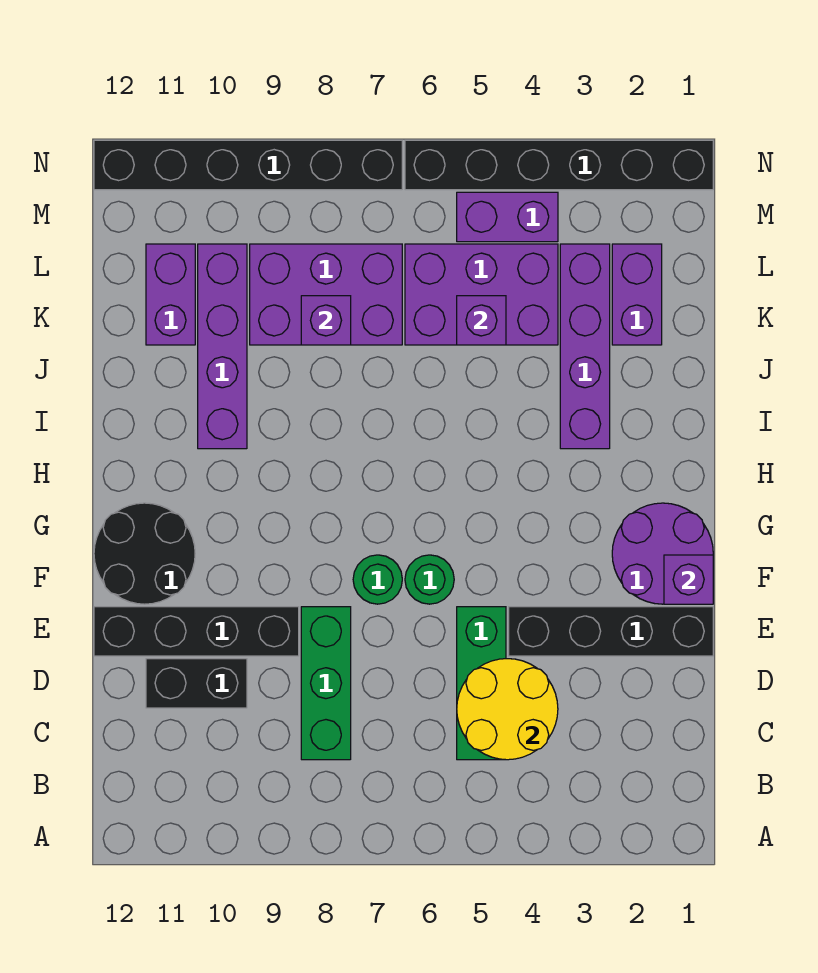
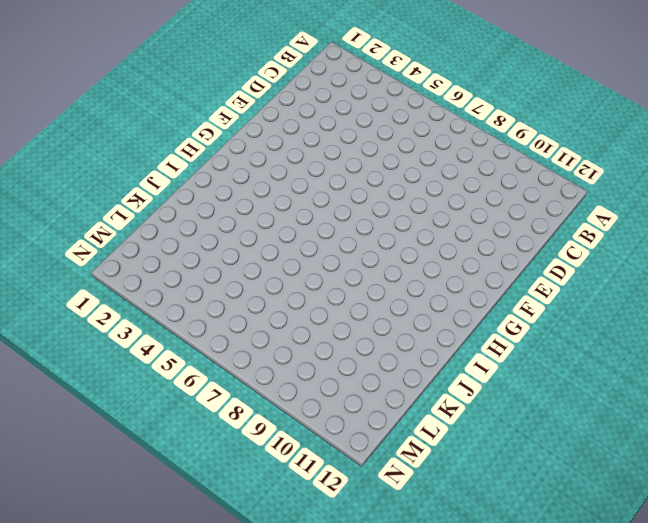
none -> green 1x3 brick [457,607,506,760]
none -> green 1x3 brick [301,607,351,760]
none -> black 1x2 brick [146,659,247,708]

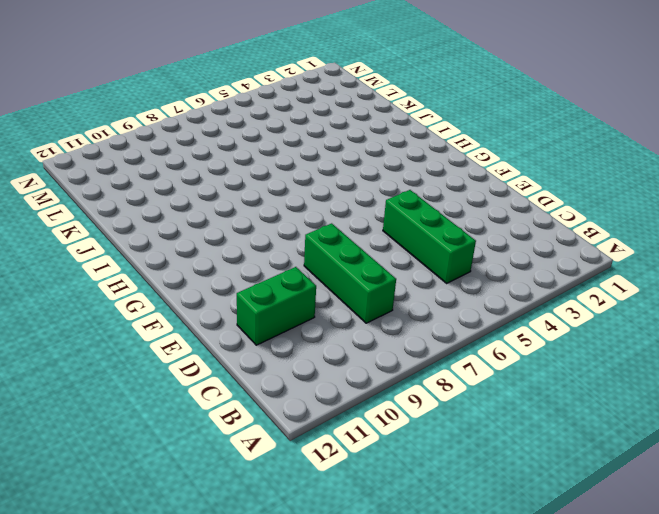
green 1x2 brick [237,267,316,345] -> black 1x2 brick [146,659,247,708]
none -> black 1x4 brick [509,607,713,656]
none -> black 1x4 brick [94,607,299,656]
none -> purple 2x2 round brick [612,503,713,604]

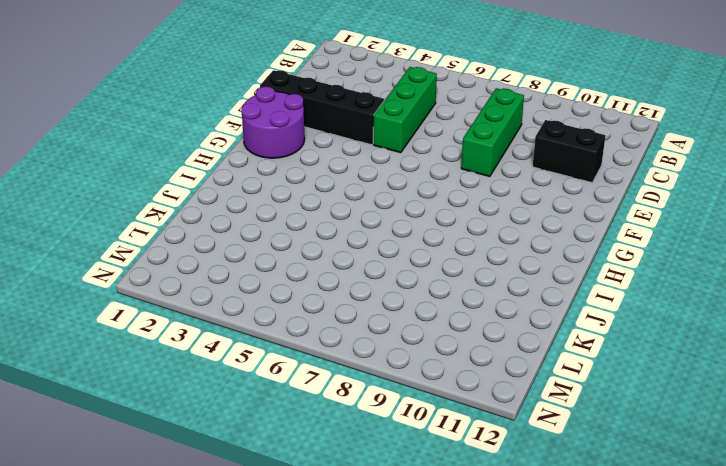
none -> black 1x4 brick [94,607,299,656]
none -> green 1x1 round brick [405,555,454,604]
none -> green 1x1 round brick [353,555,402,604]

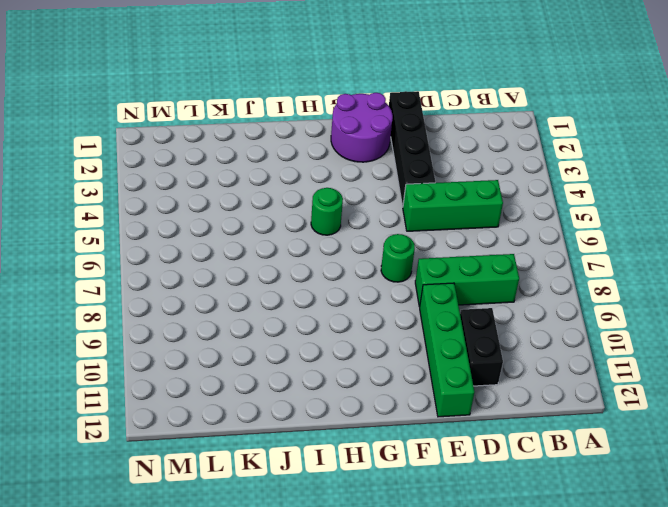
green 1x4 brick [420,283,474,417] -> black 1x4 brick [94,607,299,656]
green 1x1 round brick [311,188,343,235] -> green 1x1 round brick moved to [405,555,454,604]
none -> black 2x2 round brick [94,503,195,604]
none -> purple 1x4 brick [560,244,610,449]
none -> purple 1x4 brick [198,244,247,449]

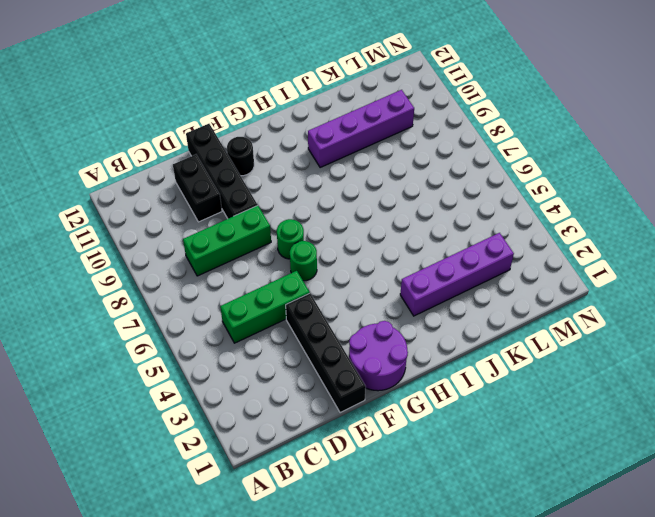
black 1x1 round brick [227,137,254,176] -> black 2x2 round brick [94,503,195,604]
none -> purple 1x2 brick [612,244,662,345]
none -> purple 2x3 brick [405,244,558,345]
none -> purple 2x3 brick [250,244,402,345]

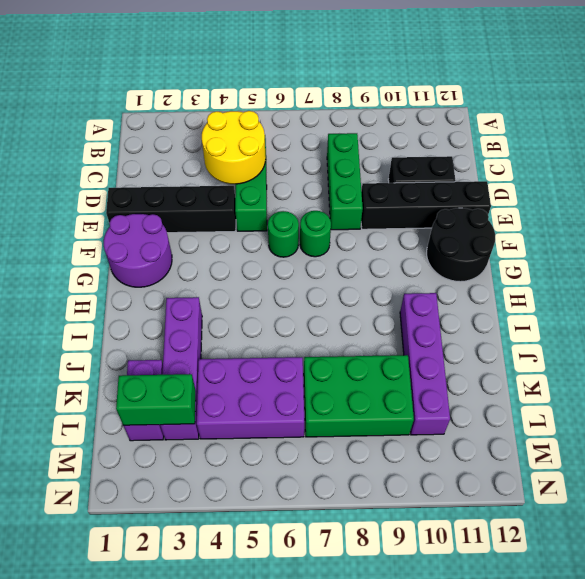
green 2x3 brick [304,355,414,437] -> purple 2x3 brick [250,244,402,345]
green 1x2 brick [116,374,196,425] -> none
none -> purple 1x2 brick [146,244,195,345]
none -> purple 1x2 brick [457,192,558,242]
none -> black 1x6 brick [405,140,713,190]

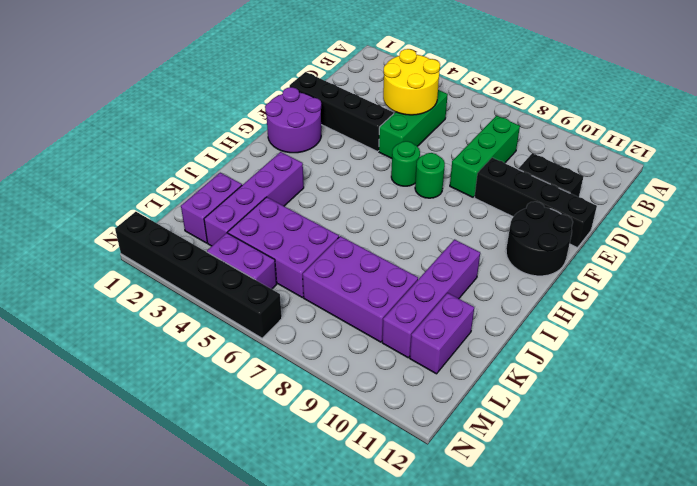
none -> black 1x6 brick [94,140,402,190]
none -> purple 1x1 brick [664,555,713,604]
none -> purple 1x1 brick [457,296,506,345]

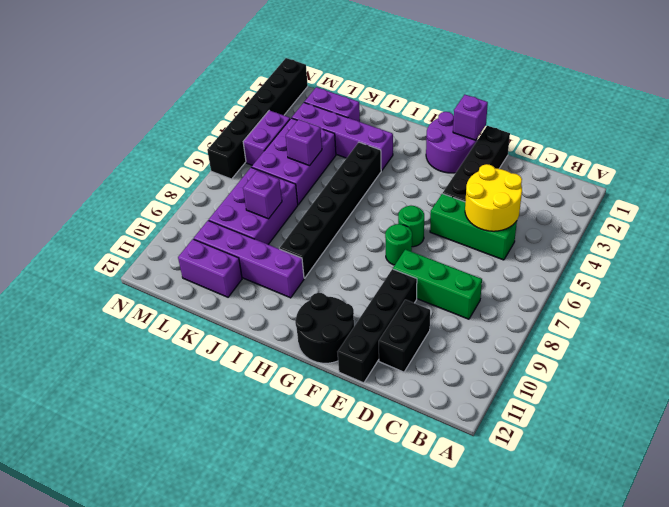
black 1x6 brick [280,142,381,278] -> black 1x6 brick moved to [94,140,402,190]

